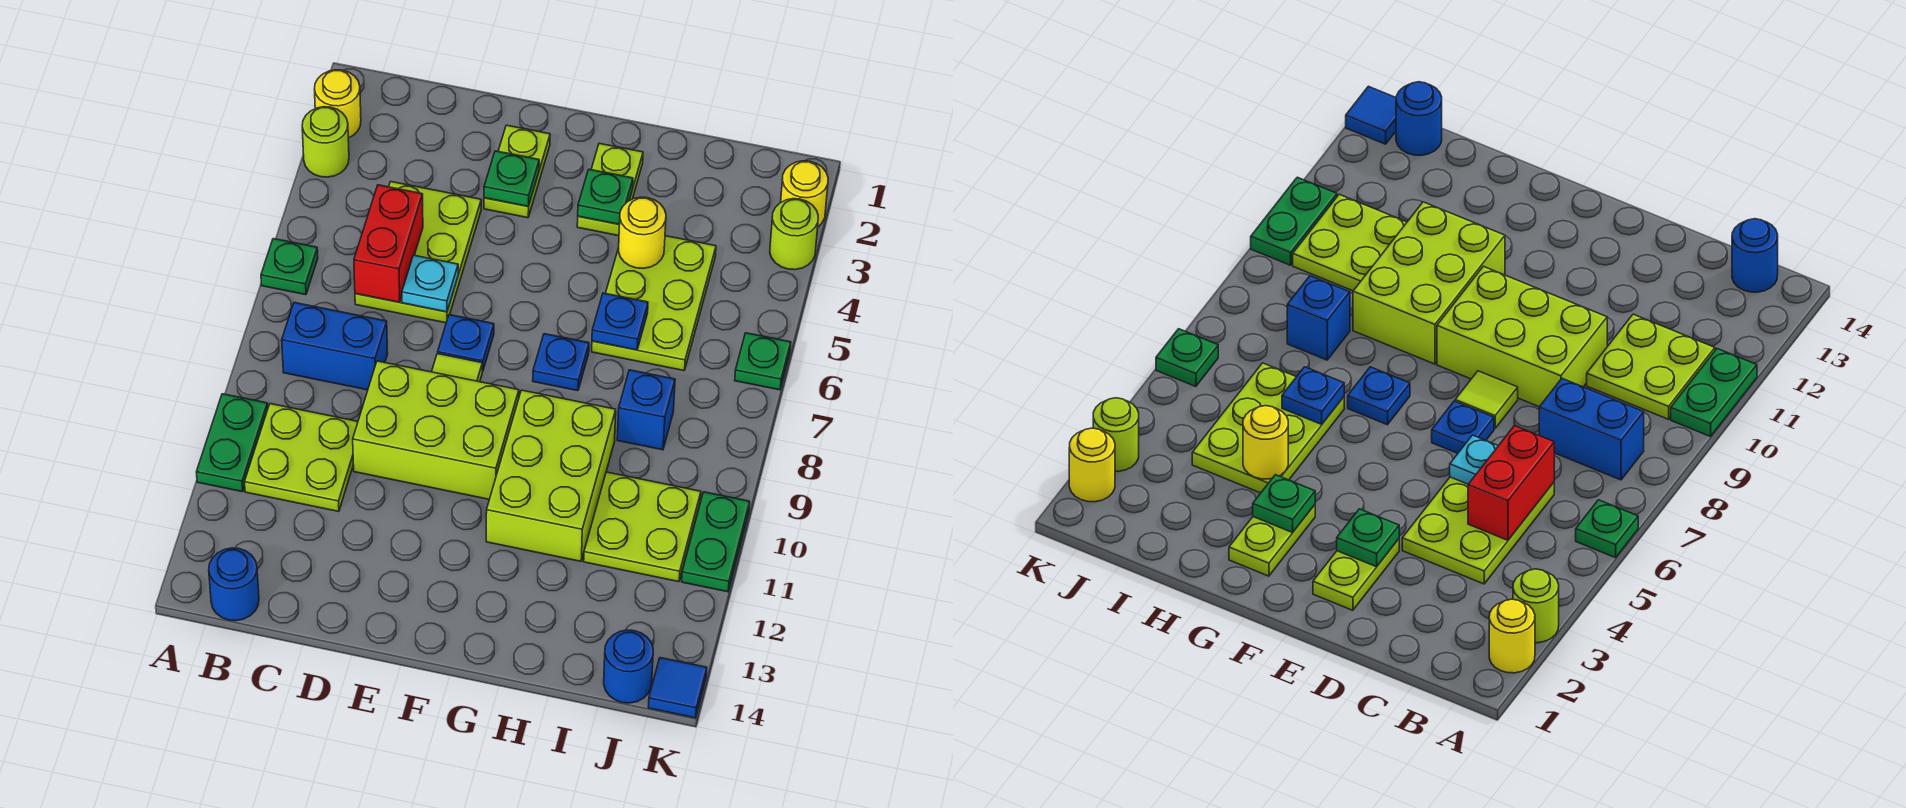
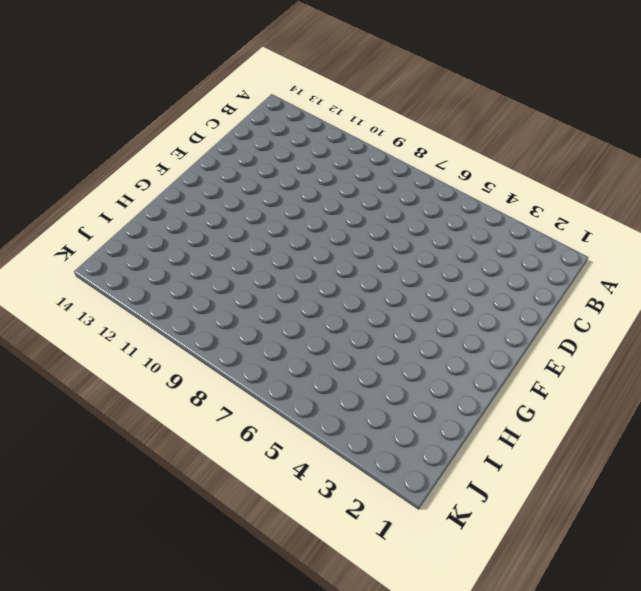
none -> yellow 1x1 round brick [314,70,361,138]
none -> lime 1x1 round brick [302,107,349,177]
none -> green 1x1 plate [261,239,318,295]
none -> green 1x2 plate [196,394,268,492]

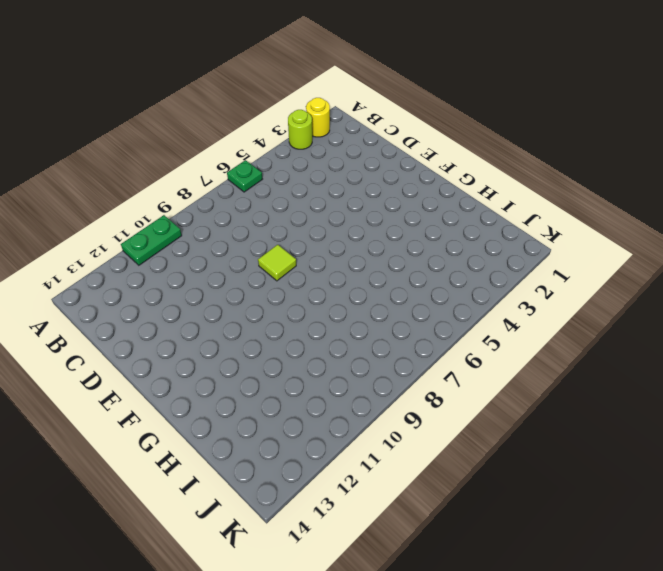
none -> blue 1x2 brick [282,303,388,390]
none -> lime 2x2 plate [245,404,358,512]
none -> blue 1x1 round brick [209,548,259,621]
none -> lime 2x3 plate [355,182,481,323]

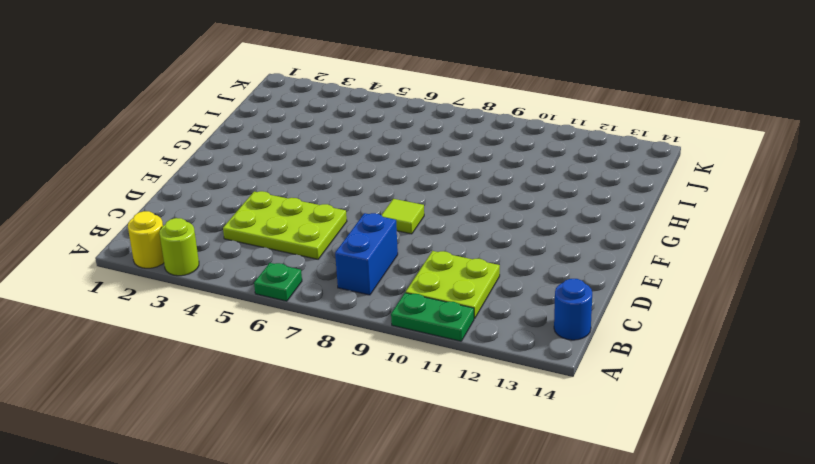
none -> lime 2x3 brick [353,361,519,499]
none -> lime 1x2 plate [484,125,550,218]
none -> blue 1x1 plate [438,315,494,371]
none -> lime 1x2 plate [577,143,643,236]

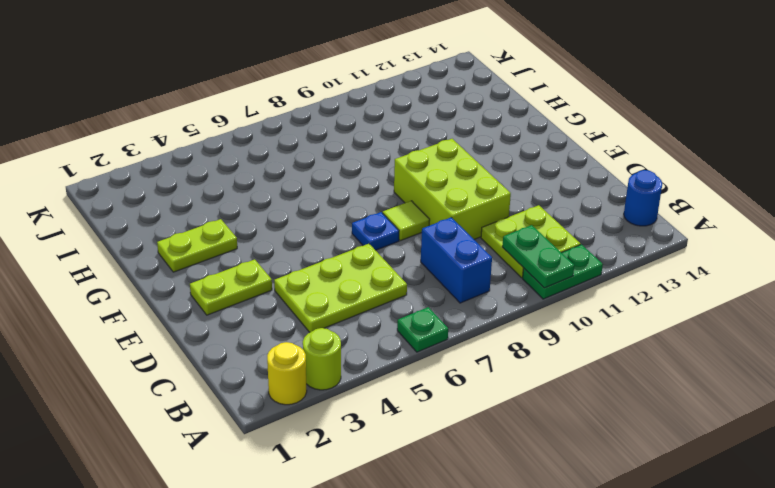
green 1x2 plate [502,225,574,288] -> green 1x2 plate turned to [682,492,750,592]
none -> blue 1x1 plate [533,334,589,391]
none -> lime 2x3 brick [486,390,616,561]
none -> lime 2x3 plate [592,236,716,371]
none -> blue 1x1 brick [617,370,675,450]

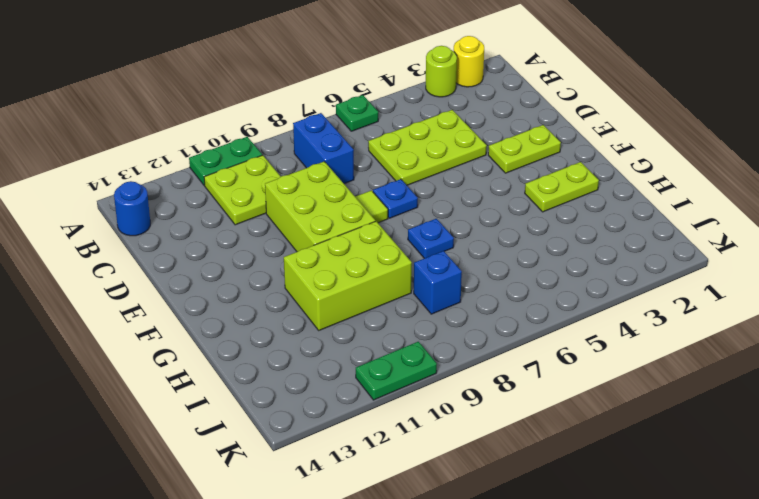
none -> lime 2x3 plate [592,236,716,371]
none -> lime 2x2 plate [584,472,701,582]
none -> blue 1x1 round brick [604,630,653,703]
none -> yellow 1x1 round brick [781,161,828,227]

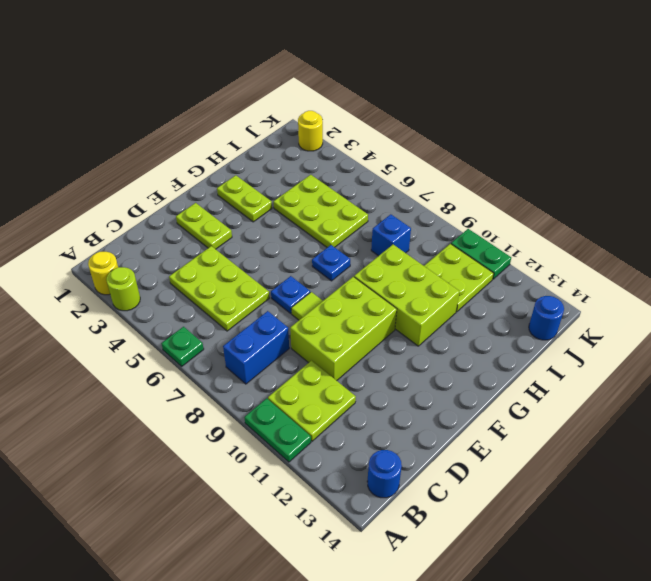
none -> lime 1x1 round brick [770,199,818,270]
none -> green 1x1 plate [735,333,791,390]
none -> blue 1x1 tile [648,658,707,718]
none -> red 1x2 brick [354,185,423,302]

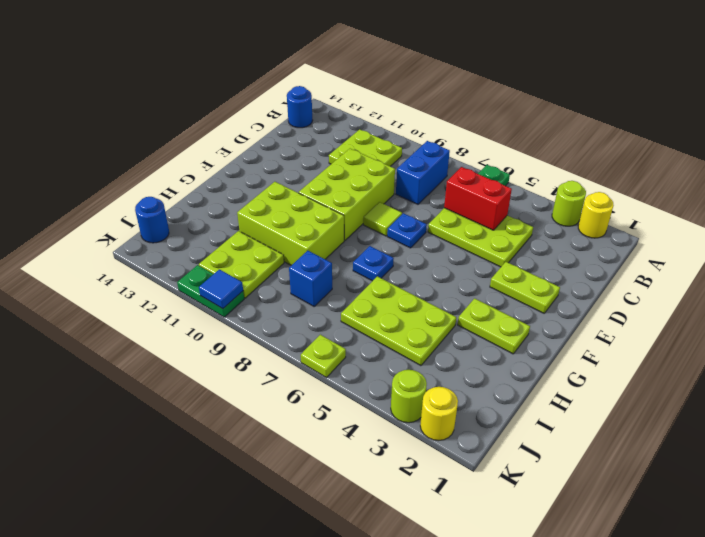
lime 1x1 plate [301,335,346,378] -> green 1x1 plate [735,333,791,390]
blue 1x1 tile [199,269,243,309] -> blue 1x1 tile moved to [648,658,707,718]
none -> green 1x2 plate [196,394,268,492]
none -> cyan 1x1 plate [402,255,458,312]
none -> green 1x1 plate [484,151,539,206]
none -> green 1x1 plate [578,169,633,224]

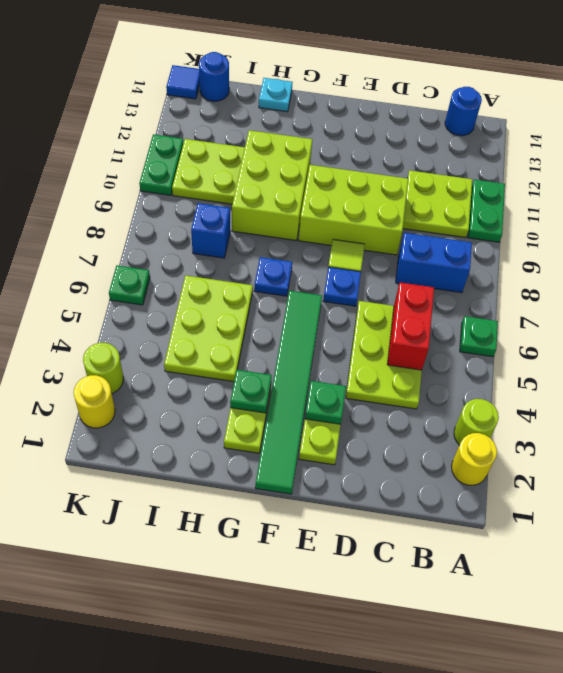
green 1x6 tile [255,291,322,494] -> none
cyan 1x1 plate [259,78,293,112] -> cyan 1x1 plate moved to [402,255,458,312]
none -> yellow 1x1 round brick [619,197,666,268]
none -> blue 1x1 plate [592,293,648,350]

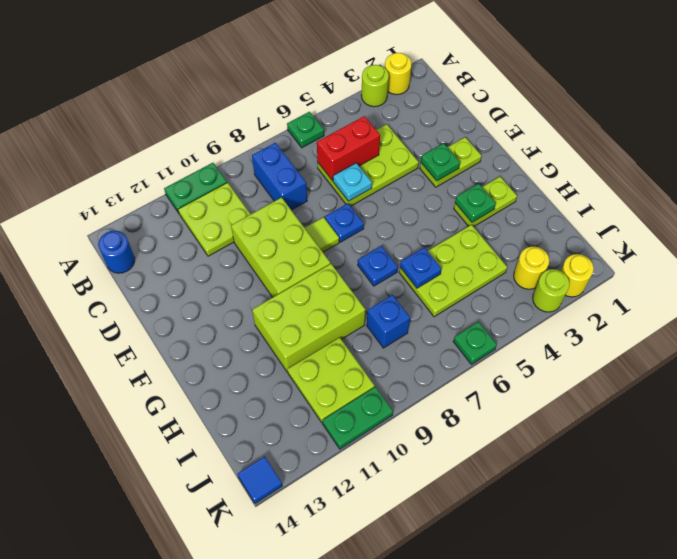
yellow 1x1 round brick [514,247,549,289] -> yellow 1x1 round brick moved to [619,197,666,268]
none -> blue 1x1 round brick [604,630,653,703]

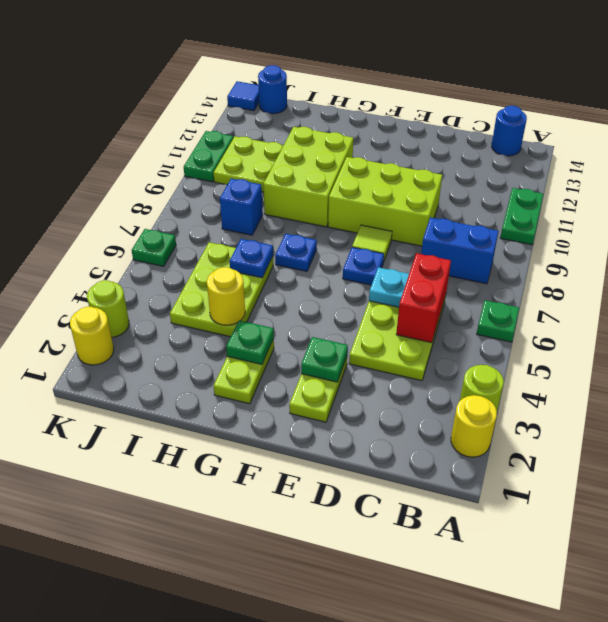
none -> lime 2x2 plate [245,404,358,512]

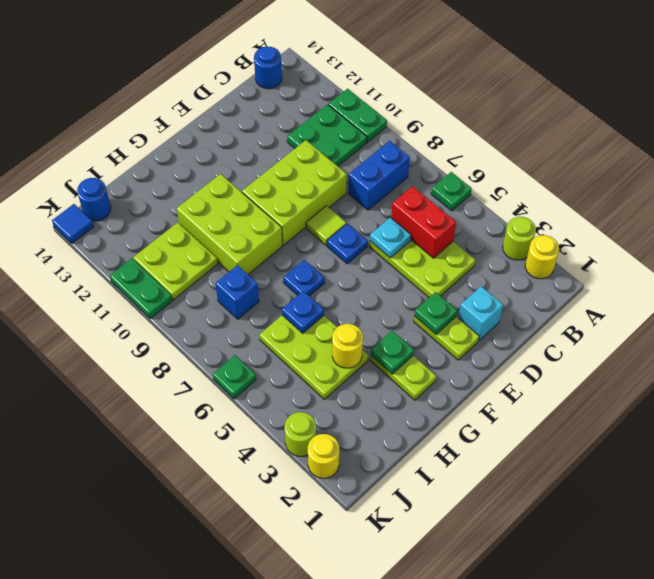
green 2x2 plate [287,105,367,166] -> lime 2x2 plate [245,404,358,512]
cyan 1x1 brick [458,286,503,340] -> none

